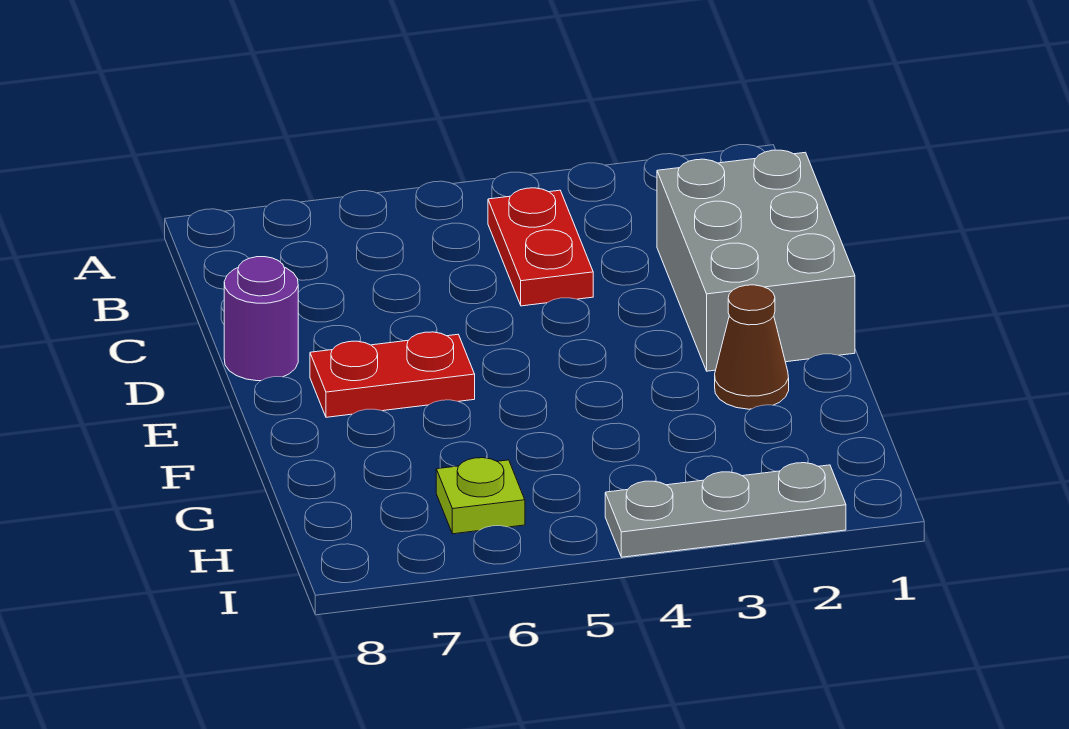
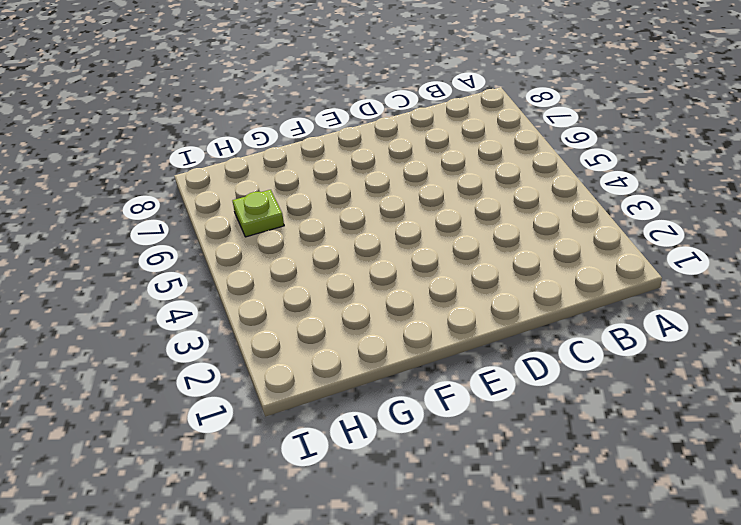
none -> red 1x2 plate [488,188,593,306]
none -> grey 2x3 brick [657,150,855,371]

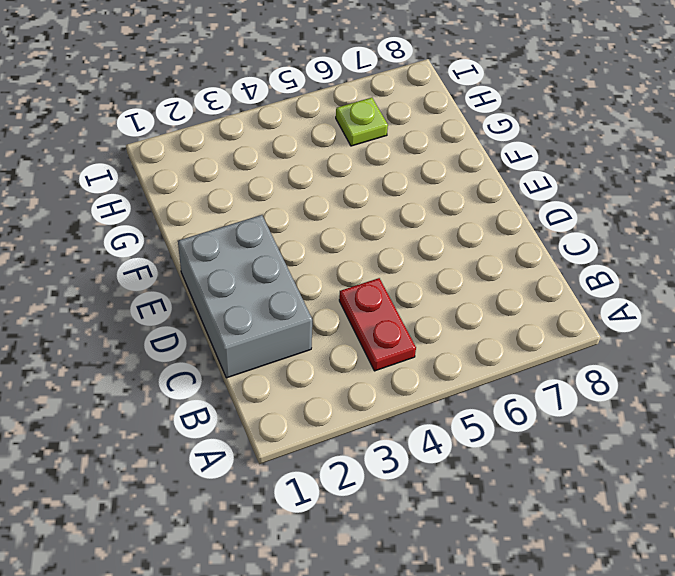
none -> purple 1x1 round brick [224,257,298,381]
none -> red 1x2 plate [310,332,475,417]

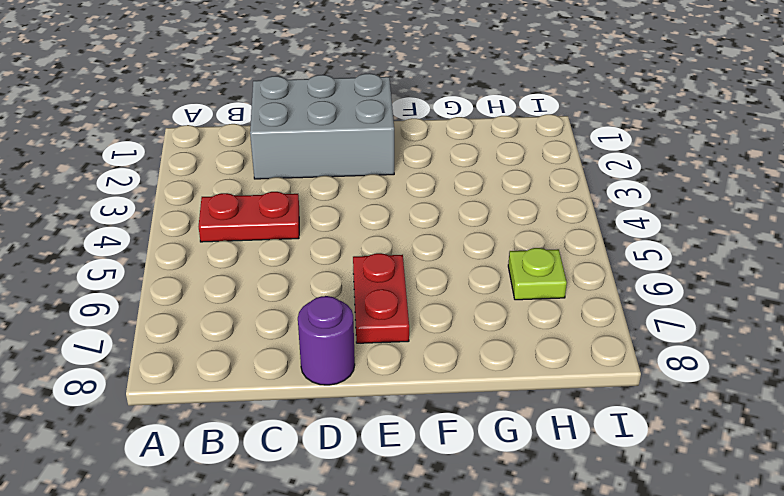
none -> brown 1x1 cone [715,285,789,409]
none -> grey 1x3 plate [605,463,846,557]

